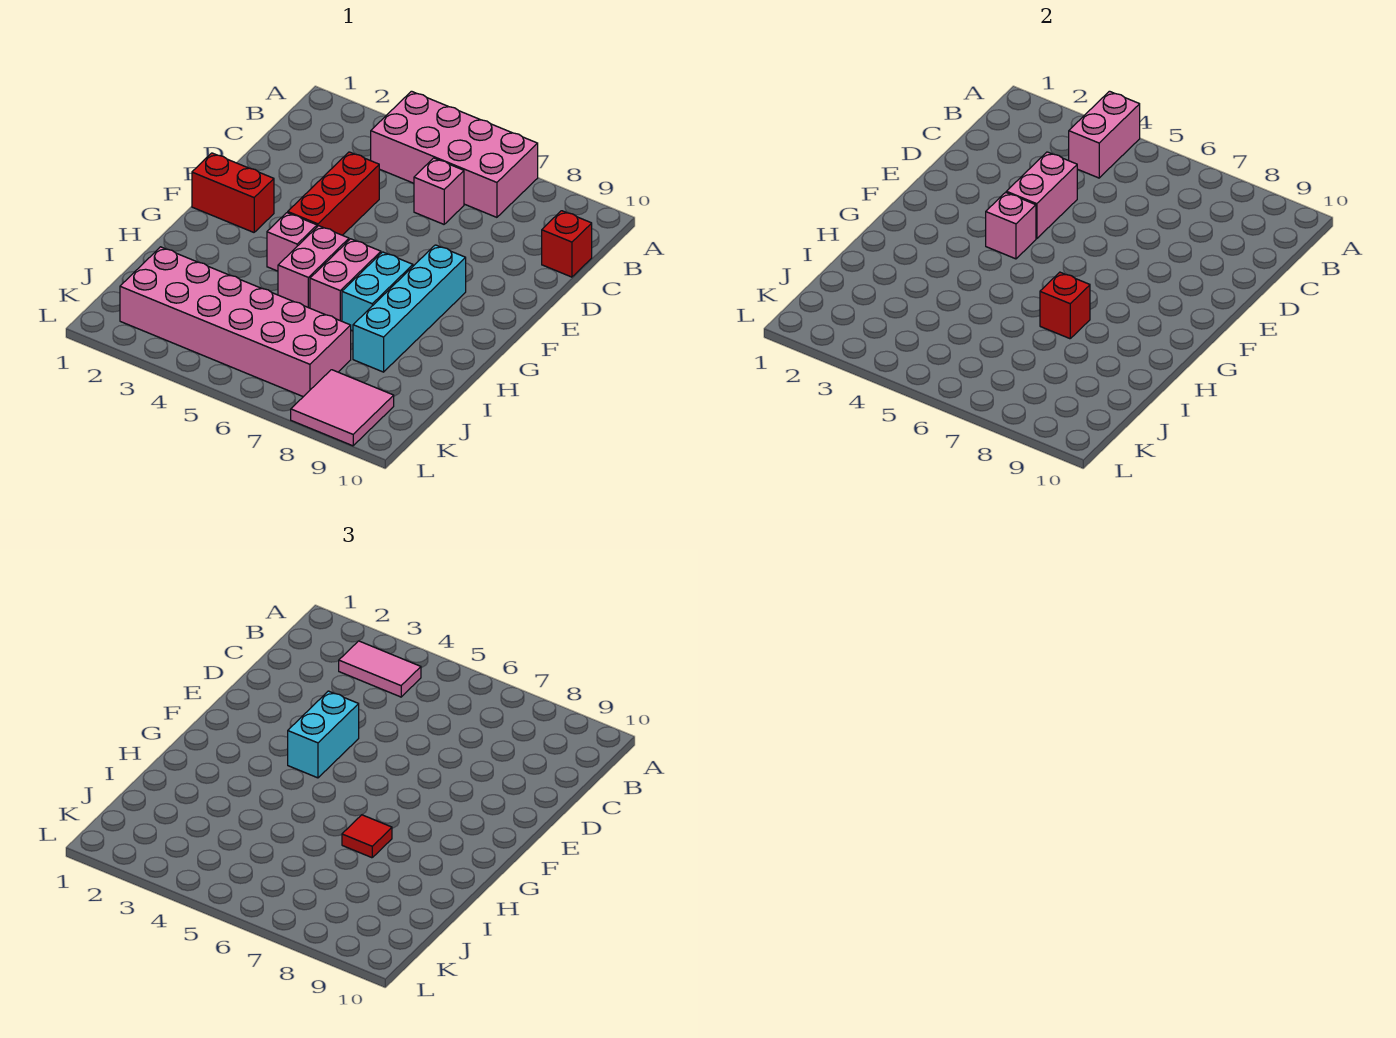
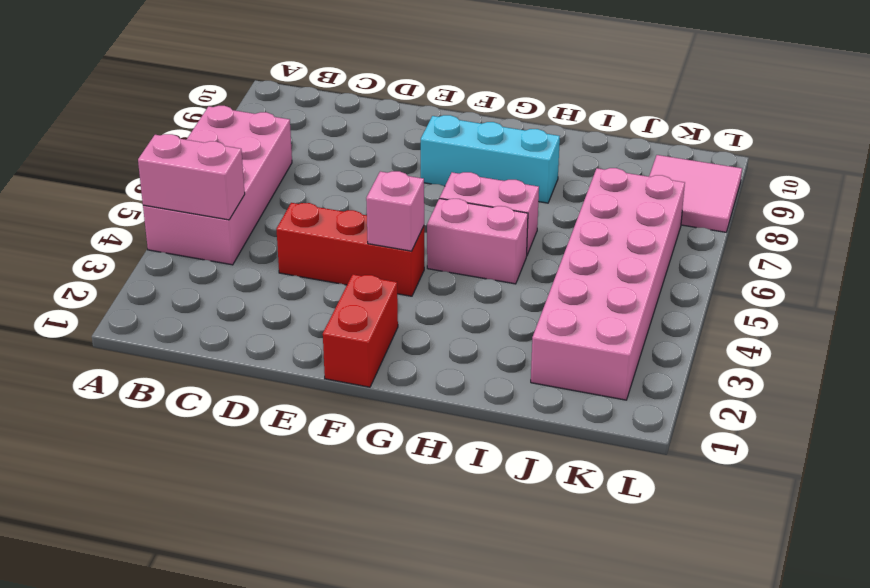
cyan 1x3 brick [421,115,560,203] -> cyan 1x4 brick [353,245,466,372]
none -> pink 1x1 brick [414,158,464,224]
none -> red 1x1 brick [542,211,592,277]
none -> pink 1x1 brick [267,213,317,271]

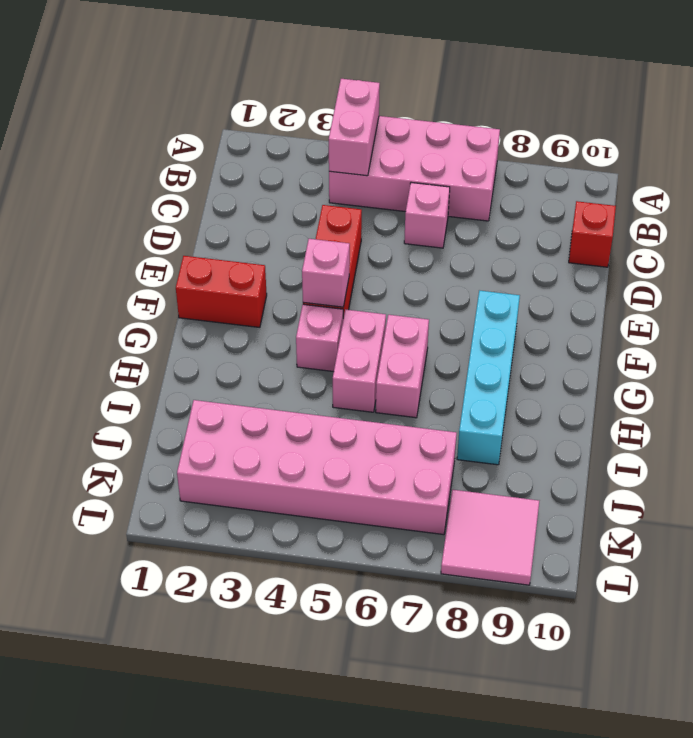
none -> cyan 1x2 brick [342,252,413,331]
none -> pink 1x2 brick [1006,152,1077,239]
none -> red 1x1 brick [1040,272,1090,339]

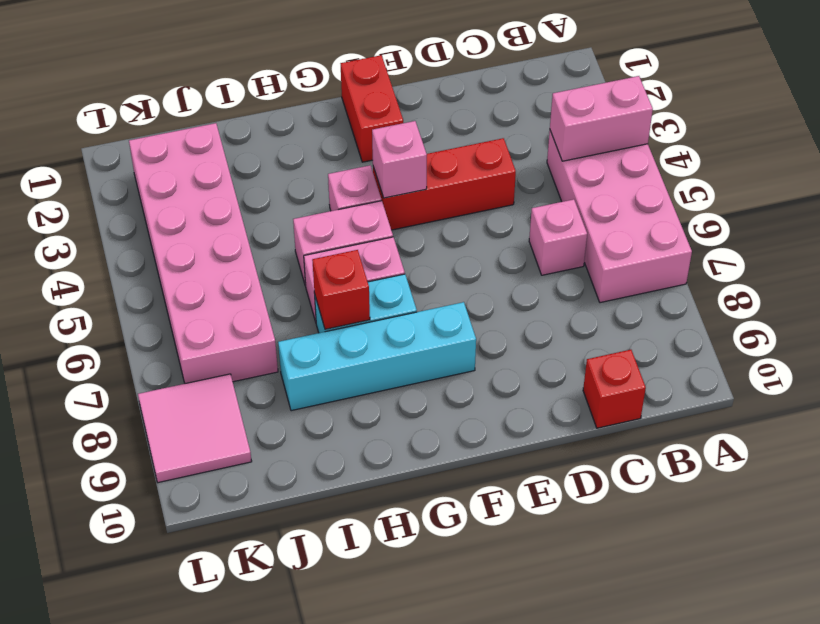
none -> pink 1x2 brick [1006,152,1077,239]
none -> pink 1x2 tile [339,641,421,697]
none -> cyan 1x2 brick [288,691,359,778]

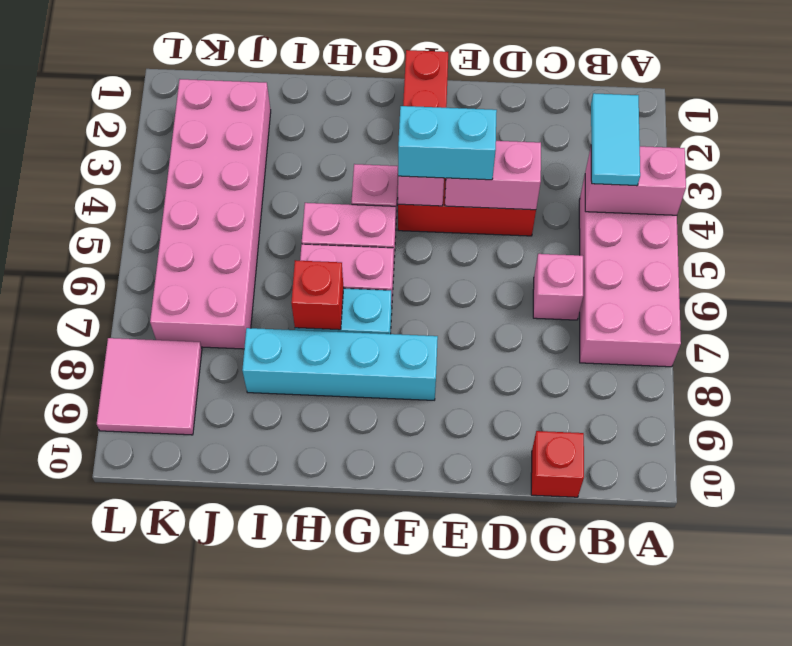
cyan 1x2 tile [591,93,640,186] -> pink 1x2 tile [339,641,421,697]
none -> red 1x1 tile [342,815,392,858]

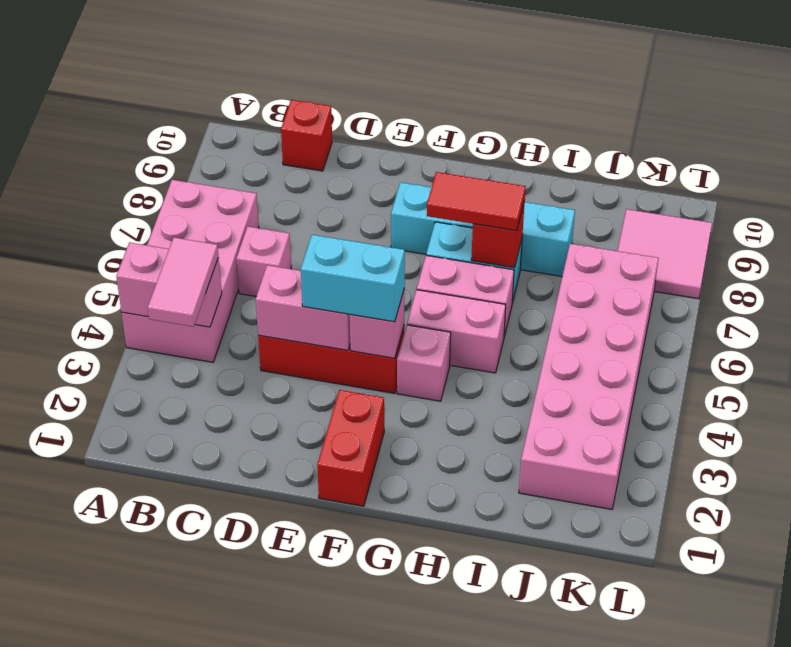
red 1x2 tile [427,172,526,231] -> red 1x1 tile [342,815,392,858]

